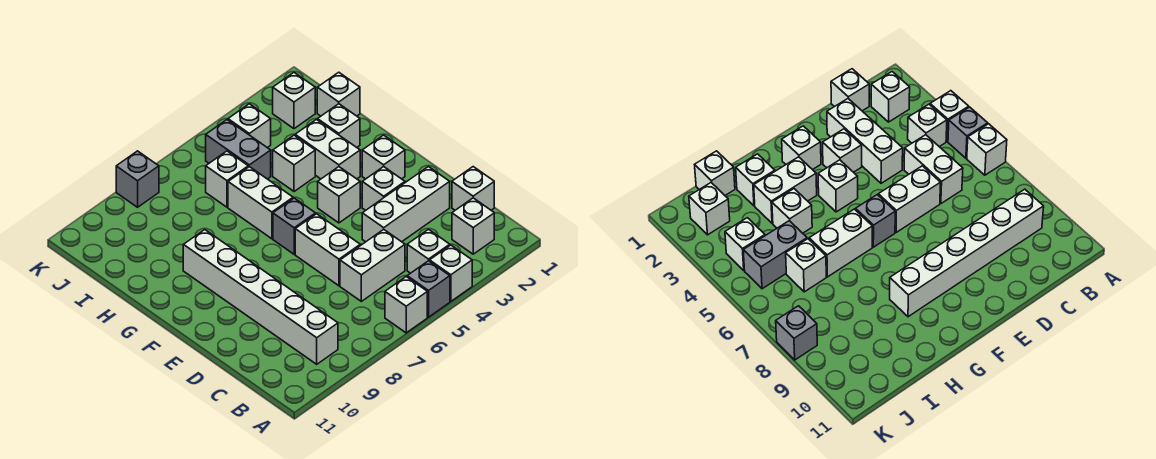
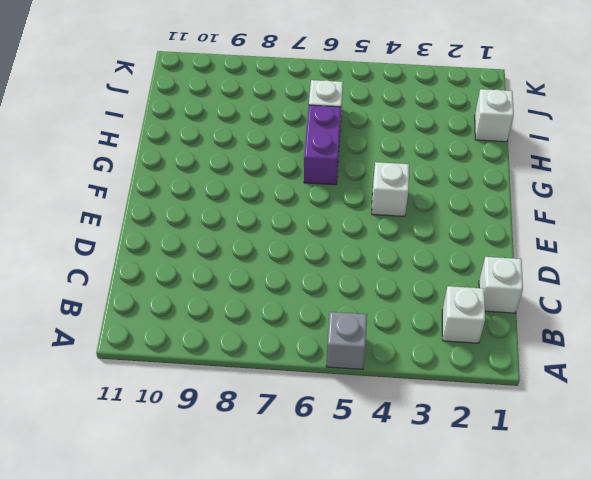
purple 1x2 brick [304,105,341,185] -> white 1x2 brick [228,167,293,239]
none -> white 1x1 brick [430,245,472,301]
none -> white 1x1 brick [385,277,427,333]
none -> white 1x1 brick [407,229,450,273]

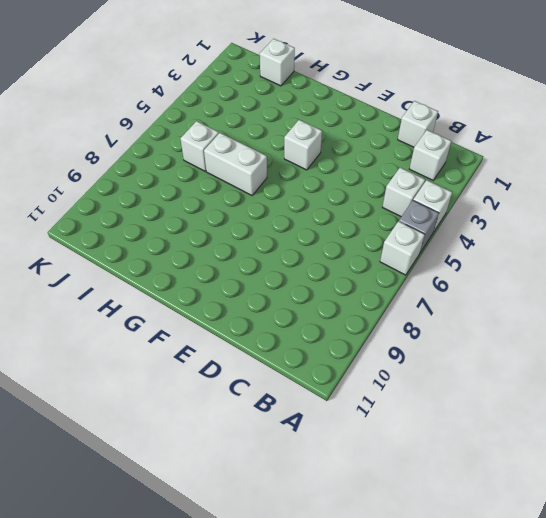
none -> white 1x6 brick [183,230,338,364]
none -> white 1x2 brick [340,229,405,301]
none -> white 1x3 brick [362,167,450,242]

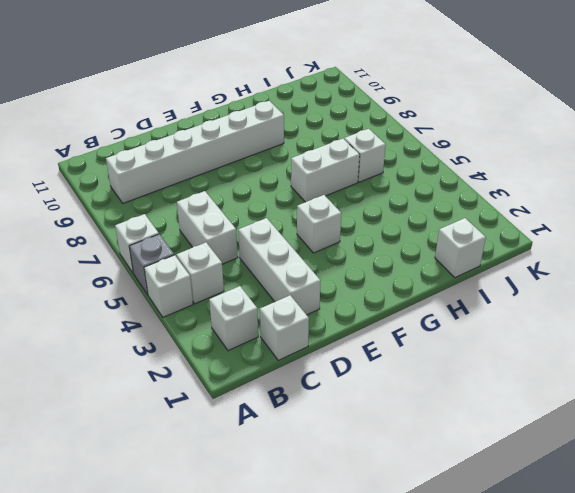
none -> white 1x2 brick [295,214,360,286]
none -> white 1x1 brick [362,167,405,210]
none -> white 1x1 brick [362,135,405,179]

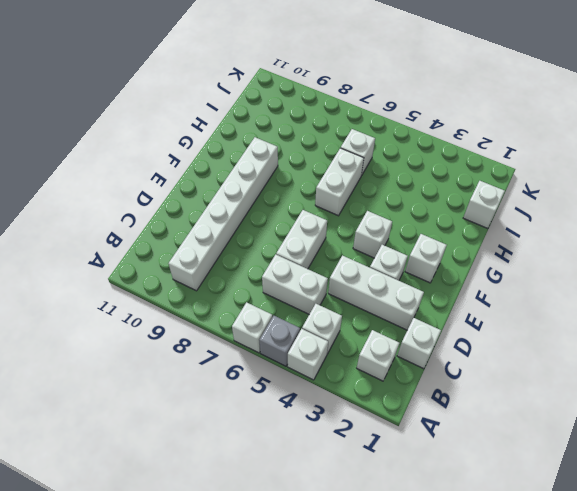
none -> grey 1x1 brick [273,198,316,254]
none -> white 1x2 brick [295,120,360,179]
none -> white 1x1 brick [318,104,360,147]

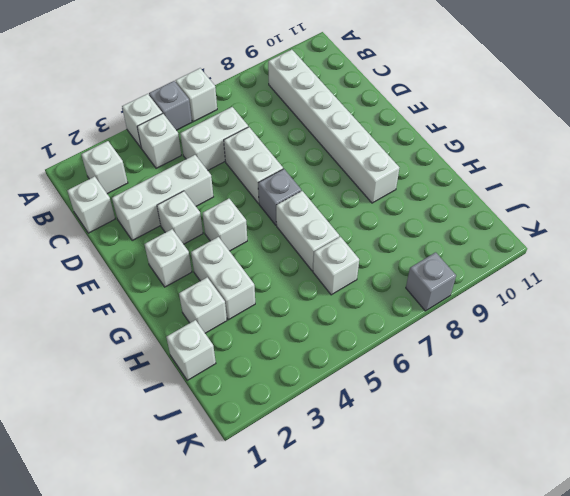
none -> white 1x1 brick [273,135,315,192]
none -> grey 1x2 brick [206,120,271,179]
none -> white 1x1 brick [273,73,315,129]

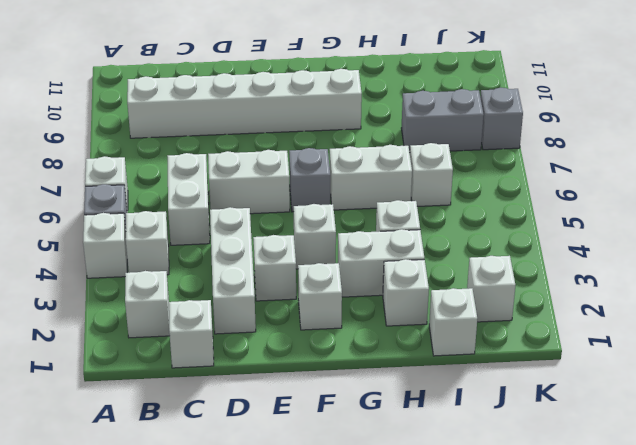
grey 1x2 brick [401,89,484,153] -> grey 1x2 brick moved to [206,120,271,179]
none -> white 1x1 brick [228,104,271,148]

